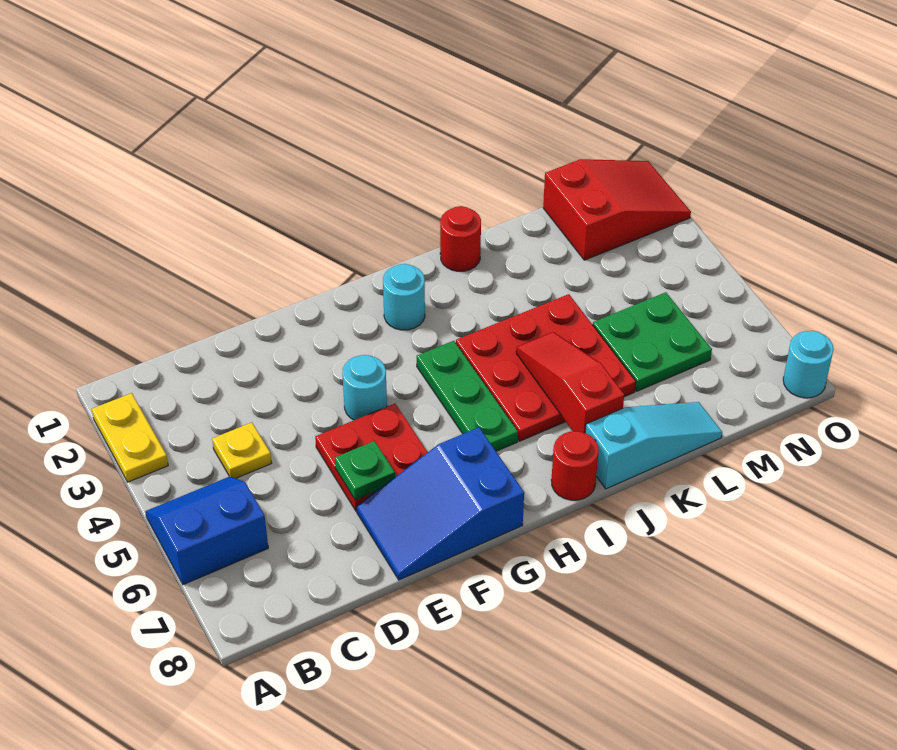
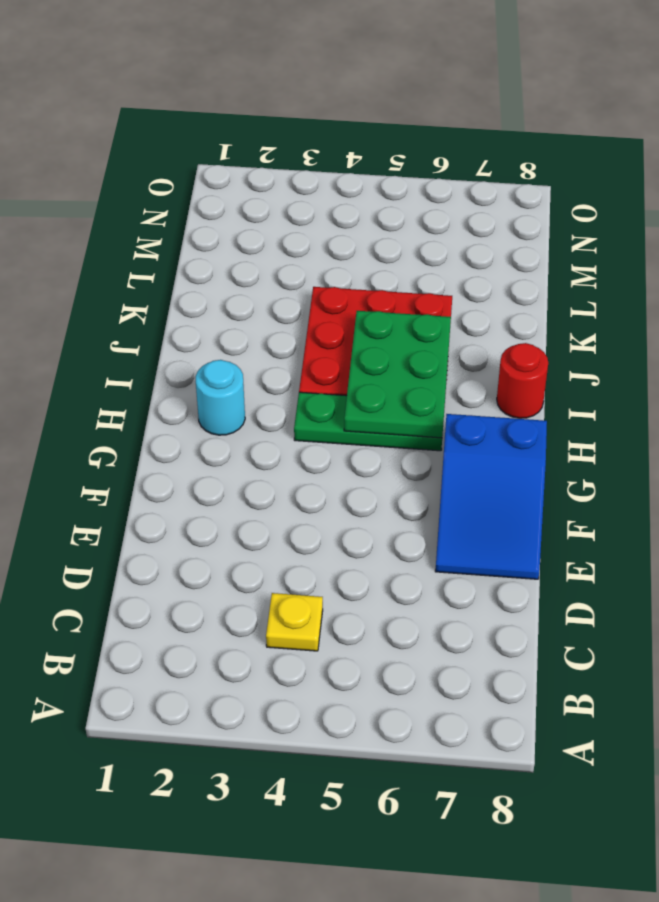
green 2x3 plate [344,311,451,438] -> red 1x3 slope [516,332,624,433]
none -> yellow 1x2 plate [92,393,168,482]
none -> blue 2x2 slope [145,476,268,585]
none -> red 2x2 plate [315,404,428,511]

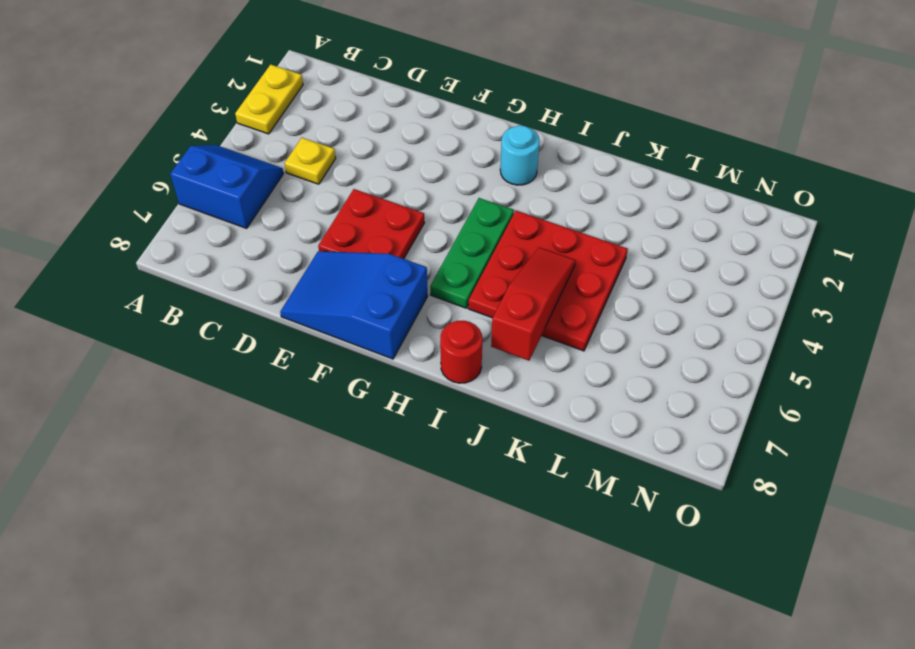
none -> cyan 1x1 round brick [342,355,387,420]
none -> red 1x1 round brick [440,206,481,271]
none -> cyan 1x3 slope [585,402,722,489]

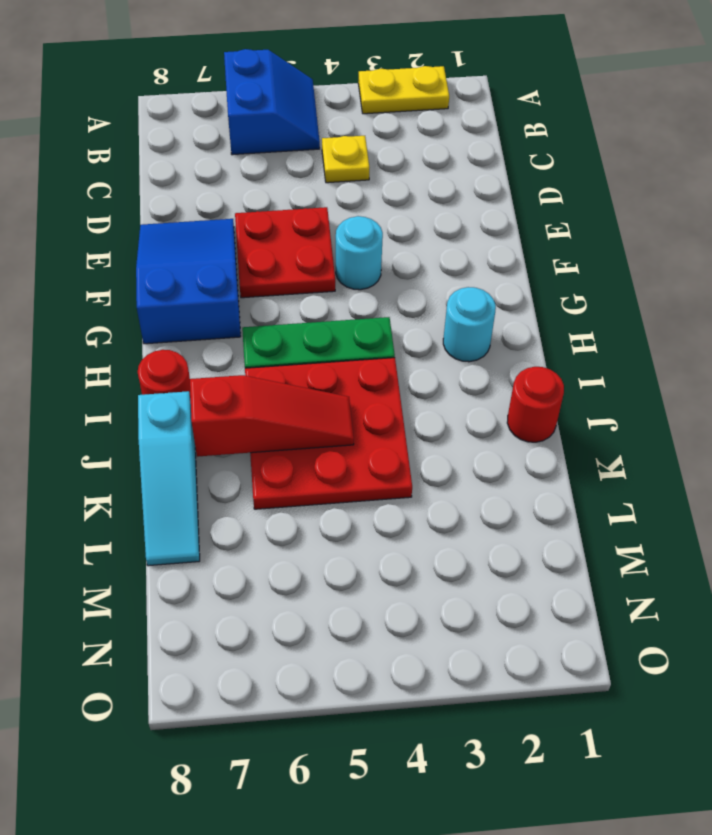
none -> green 2x2 plate [593,292,712,391]
none -> red 2x3 slope [543,159,691,260]
none -> cyan 1x1 round brick [783,331,834,398]

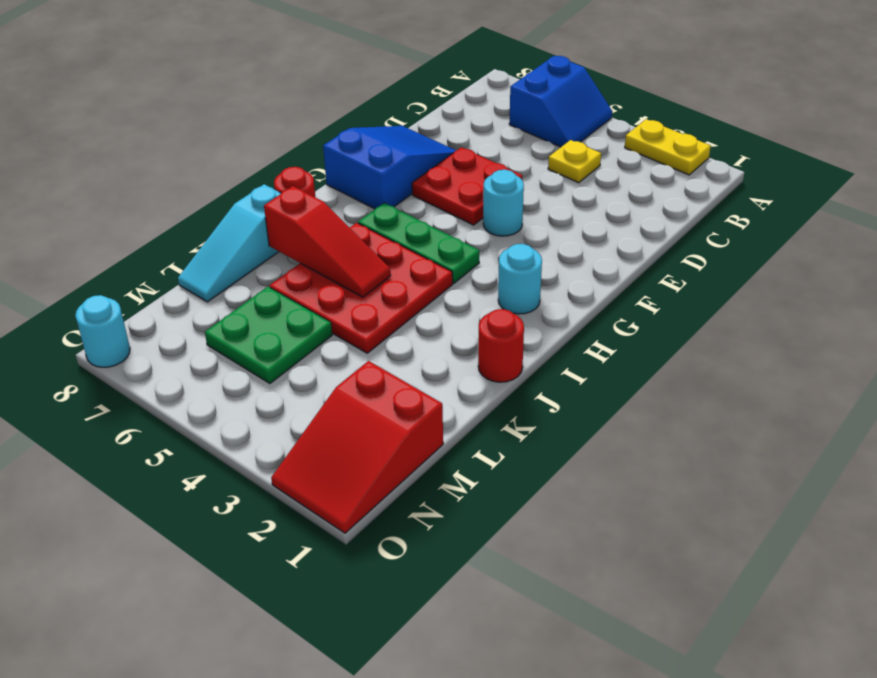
none -> green 1x1 plate [335,441,395,500]

